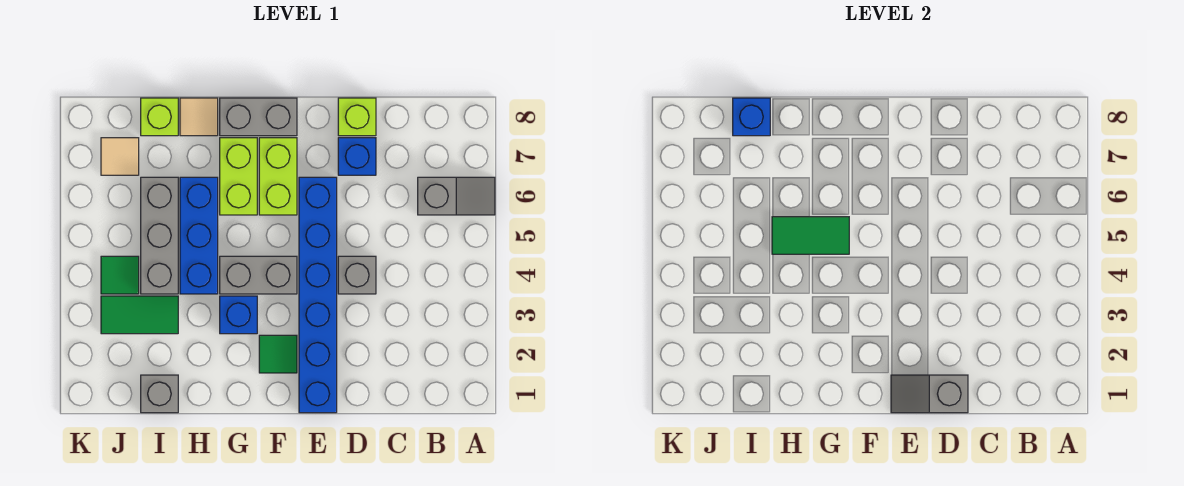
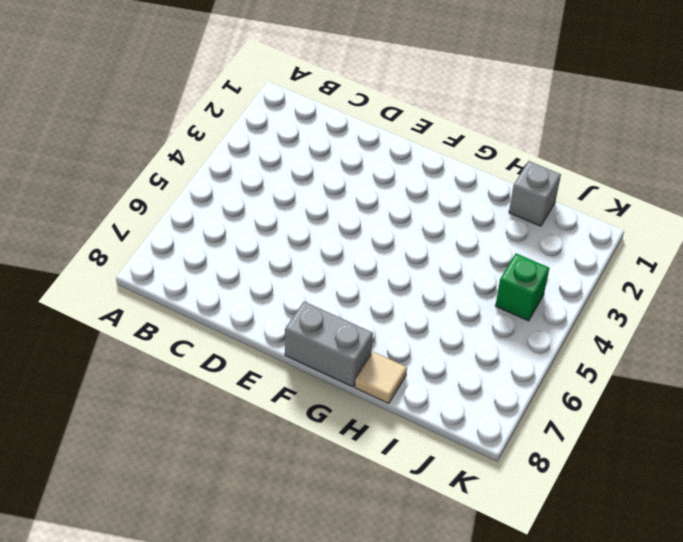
green 1x1 brick [495,253,549,321] -> green 1x1 tile [101,256,139,294]
none -> grey 1x2 slope [418,177,495,215]
none -> grey 1x1 brick [338,256,376,294]
none -> blue 1x1 brick [338,138,376,175]

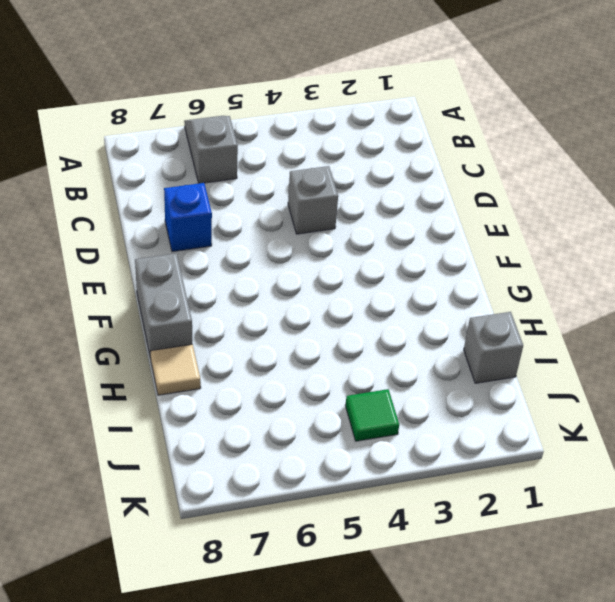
none -> lime 1x1 brick [338,98,376,136]
none -> blue 1x6 brick [299,177,337,413]
none -> green 1x1 tile [259,335,297,373]

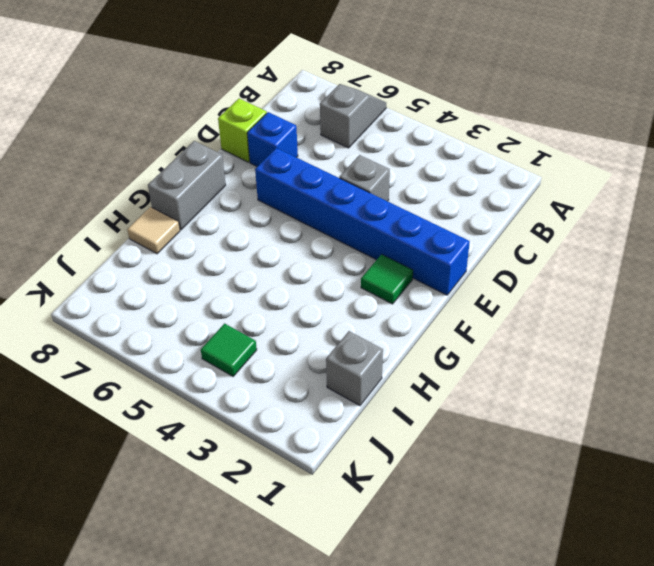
none -> grey 1x2 brick [220,256,297,294]
none -> lime 1x2 brick [259,138,297,215]
none -> blue 1x1 brick [220,296,257,334]

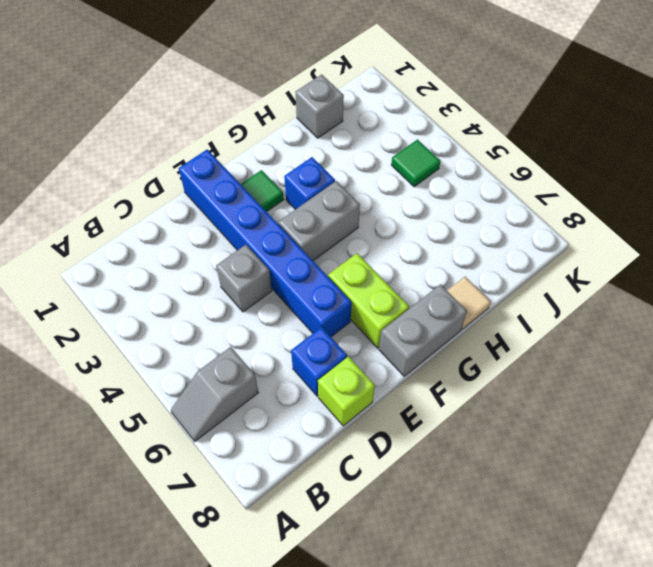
none -> lime 1x2 brick [220,138,257,215]
none -> blue 1x3 brick [180,177,218,294]
none -> green 1x2 tile [101,296,178,334]

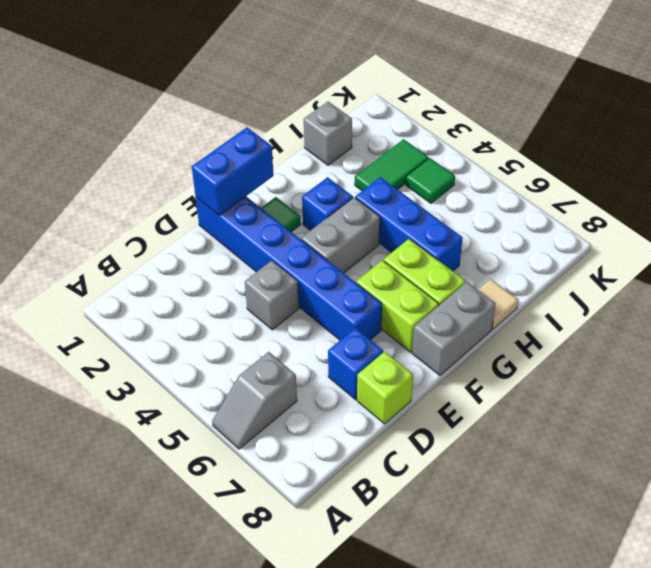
blue 1x2 brick [192,127,273,215] -> grey 1x2 slope [891,375,968,413]
none -> grey 1x3 brick [141,177,178,294]
none -> lime 1x1 brick [141,98,178,136]
none -> tan 1x1 tile [101,138,139,175]

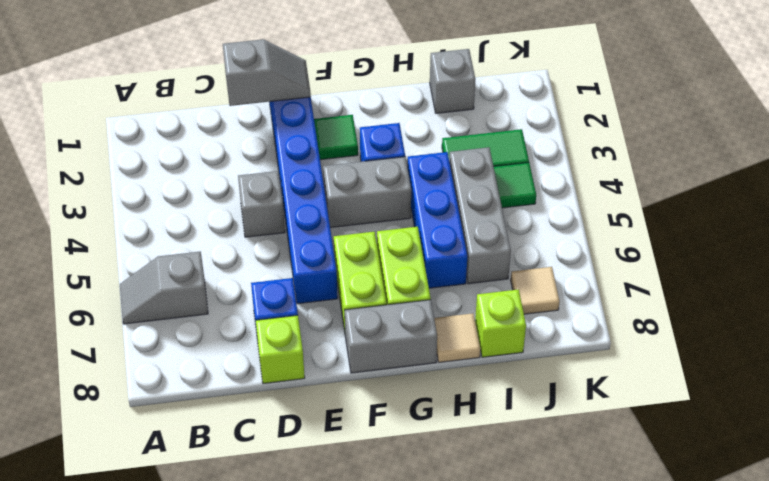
none -> green 1x2 tile [772,217,849,254]
none -> blue 1x1 brick [733,98,770,136]

